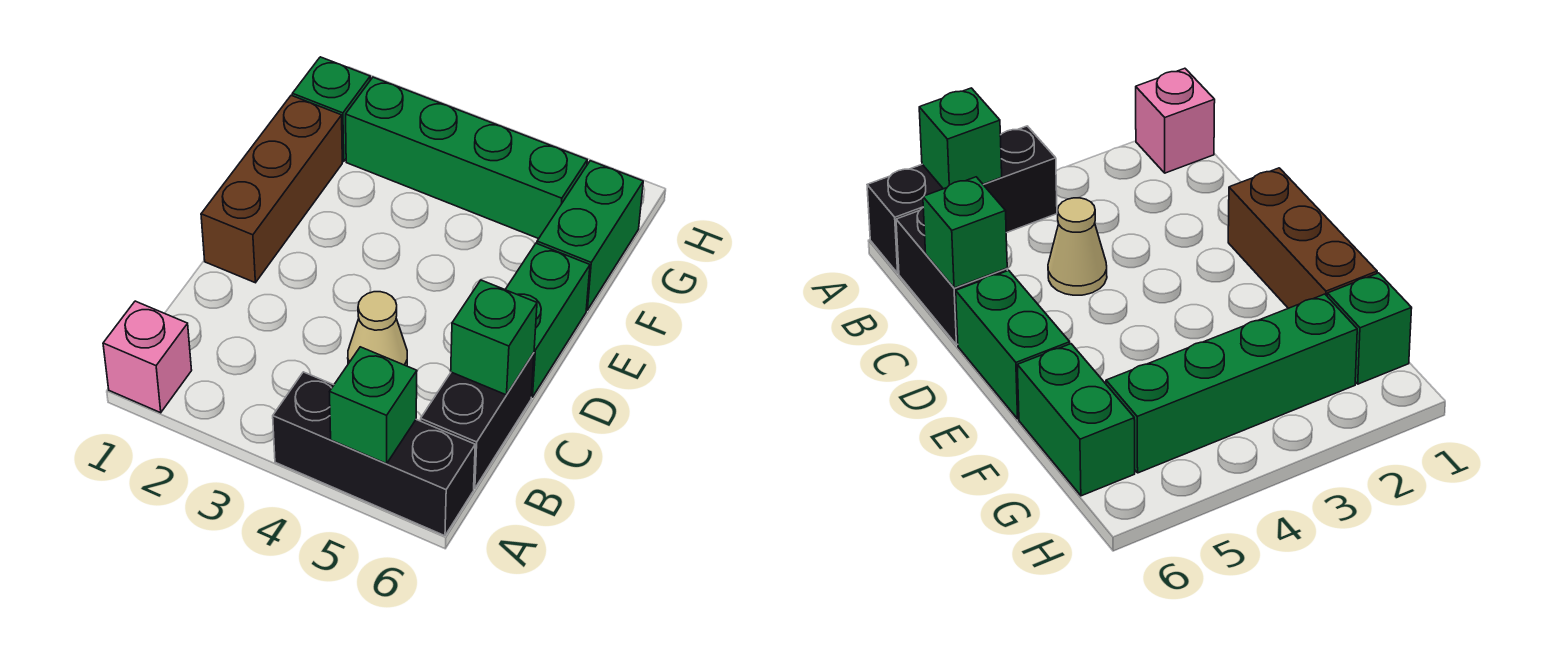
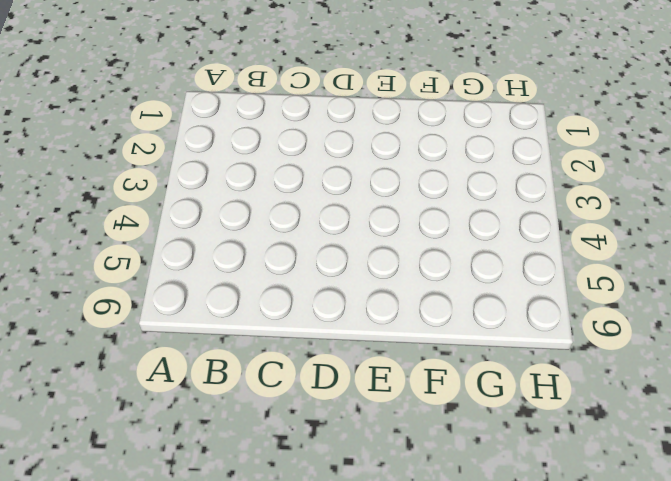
none -> pink 1x1 brick [103,301,192,413]
none -> black 1x3 brick [273,372,475,536]

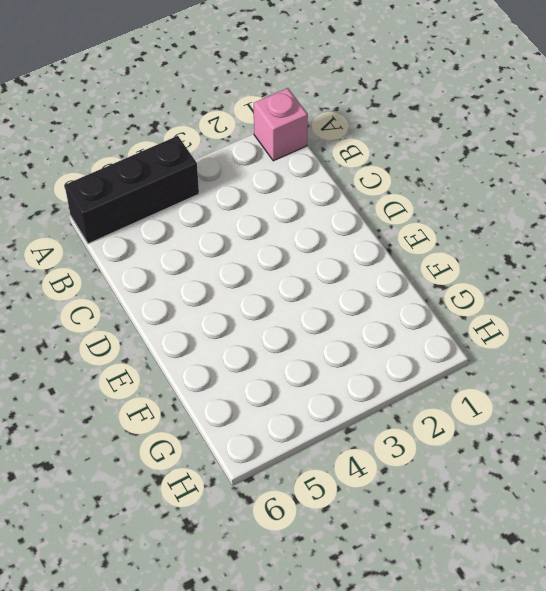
none -> black 1x2 brick [420,353,534,488]
none -> tan 1x1 cone [348,292,407,366]

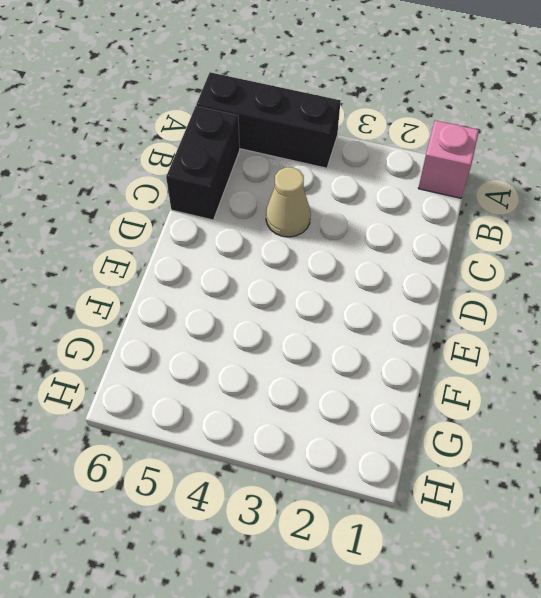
none -> brown 1x3 brick [201,95,342,283]
none -> green 1x2 brick [505,243,590,397]

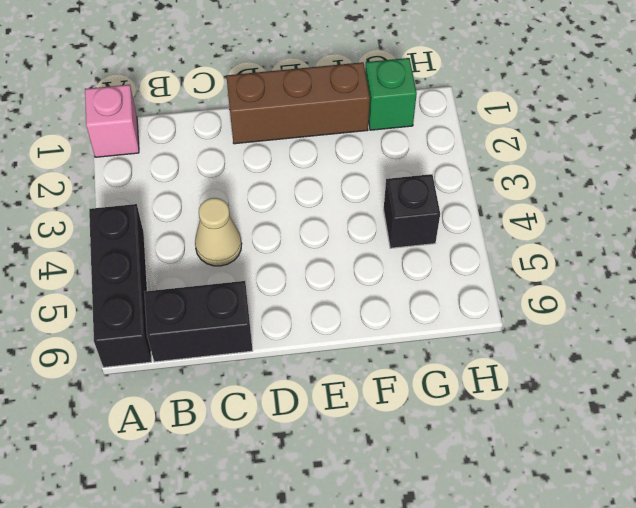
black 1x1 brick [384,174,440,248] -> green 1x4 brick [346,77,587,239]
none -> green 1x2 brick [505,243,590,397]
none -> green 1x2 brick [537,161,643,310]

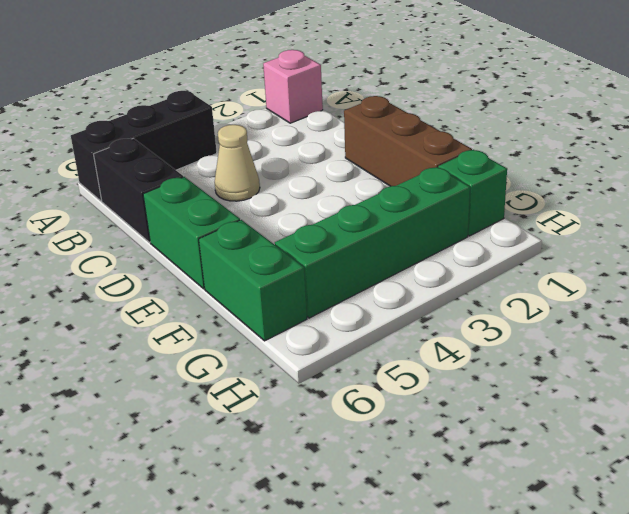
none -> green 1x1 brick [330,347,417,464]
none -> green 1x1 brick [451,280,537,395]

